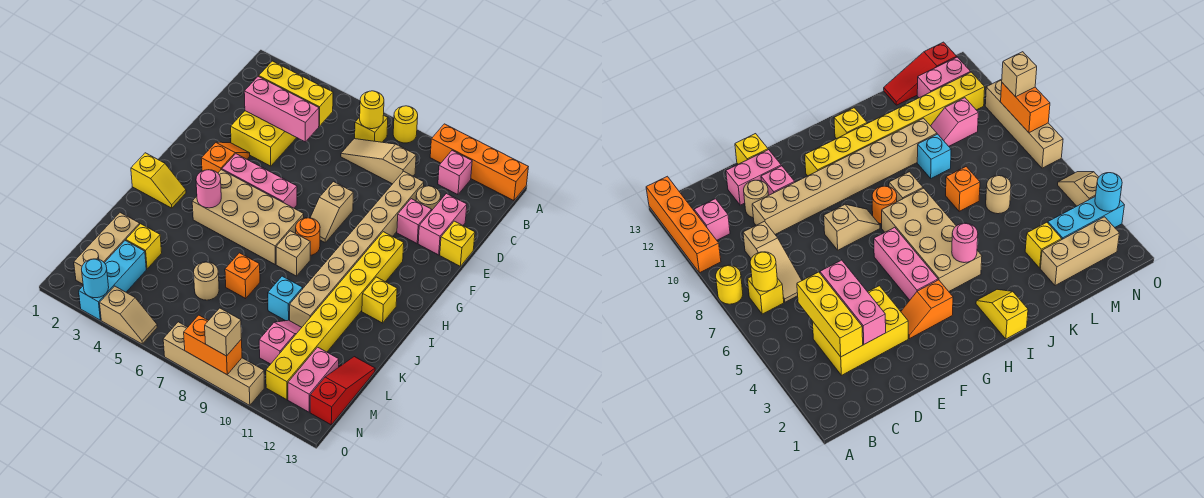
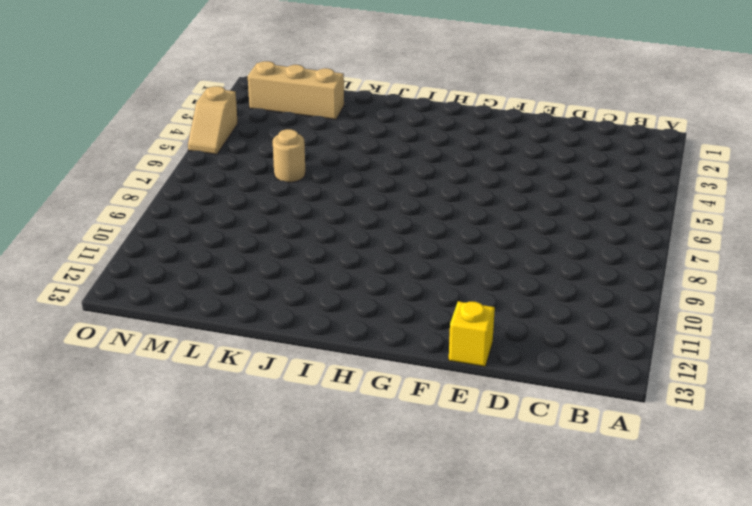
none -> yellow 1x1 round brick [393,106,418,143]
none -> orange 1x4 brick [430,124,528,201]
none -> yellow 1x1 brick [355,115,388,142]
none -> pink 1x1 brick [438,151,472,195]

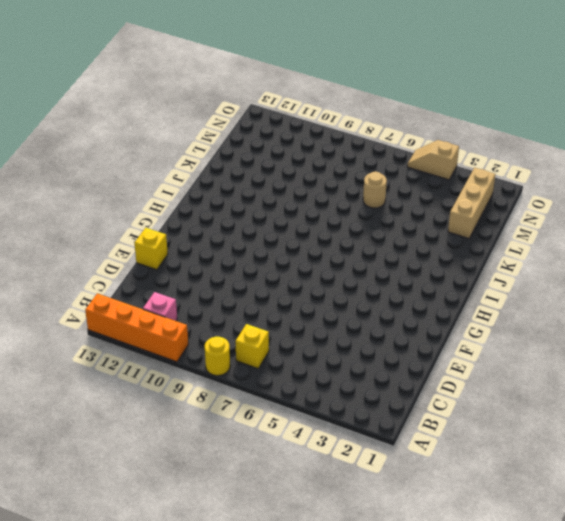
none -> yellow 2x3 brick [231,111,297,166]
none -> tan 1x3 slope [341,139,416,184]
none -> tan 1x8 brick [290,171,424,327]
none -> tan 1x1 round brick [416,186,441,211]

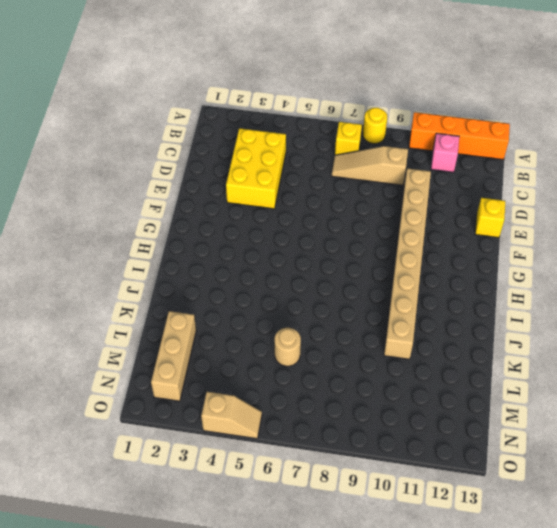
none -> tan 1x1 round brick [416,186,441,211]
none -> pink 1x2 brick [418,194,467,255]
none -> pink 1x1 brick [397,199,431,243]
none -> orange 1x2 slope [201,142,250,173]

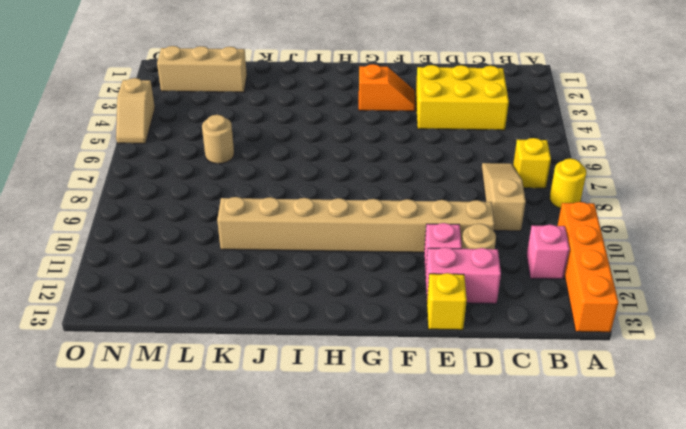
none -> tan 1x2 slope [310,182,353,242]
none -> pink 1x3 brick [222,154,297,208]
none -> yellow 1x8 brick [266,232,404,400]
none -> tan 2x4 brick [192,170,304,264]

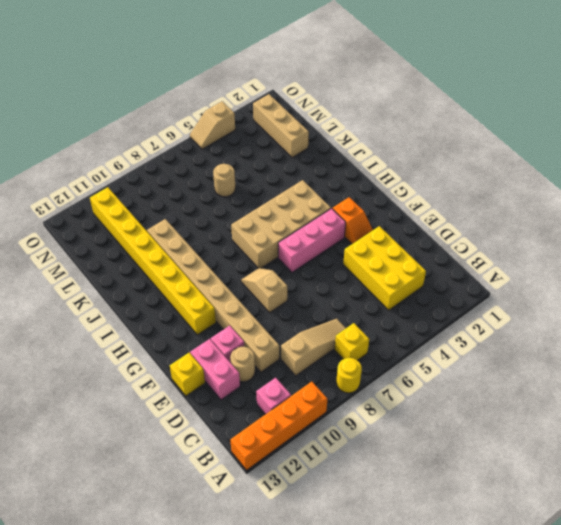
none -> orange 1x1 round brick [296,218,320,255]
none -> yellow 1x2 slope [131,153,186,208]
none -> tan 1x1 brick [276,231,310,276]
none -> yellow 1x1 brick [362,277,397,323]

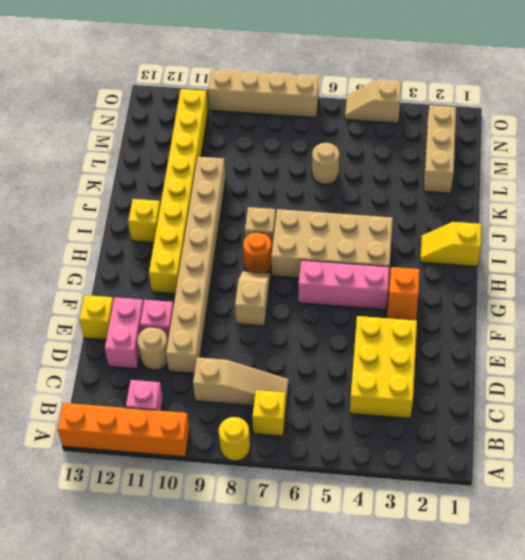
none -> orange 1x1 brick [225,253,260,299]
none -> cyan 1x1 brick [268,276,303,321]
none -> yellow 1x1 brick [126,224,162,269]
none -> pink 1x2 slope [259,320,302,364]

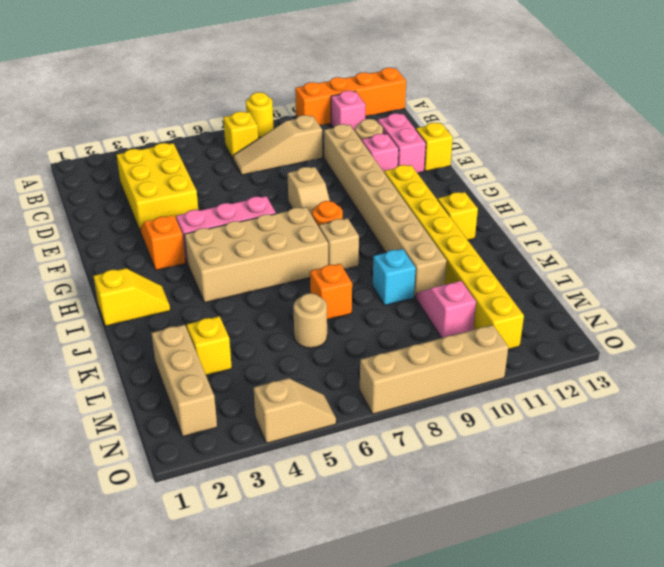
none -> red 1x3 slope [310,357,375,425]
none -> cyan 1x3 brick [79,241,146,320]
none -> pink 1x2 brick [288,347,339,412]
none -> yellow 1x1 round brick [360,91,384,129]

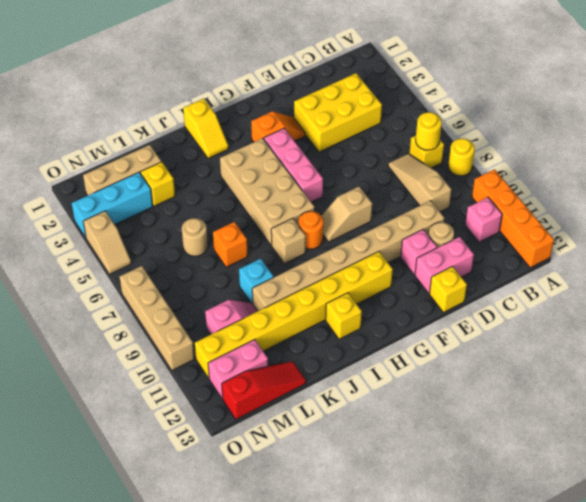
none -> yellow 1x3 brick [259,61,333,126]
none -> pink 1x3 brick [244,76,319,142]
none -> pink 1x1 round brick [196,170,221,208]
none -> cyan 1x1 round brick [82,259,109,298]

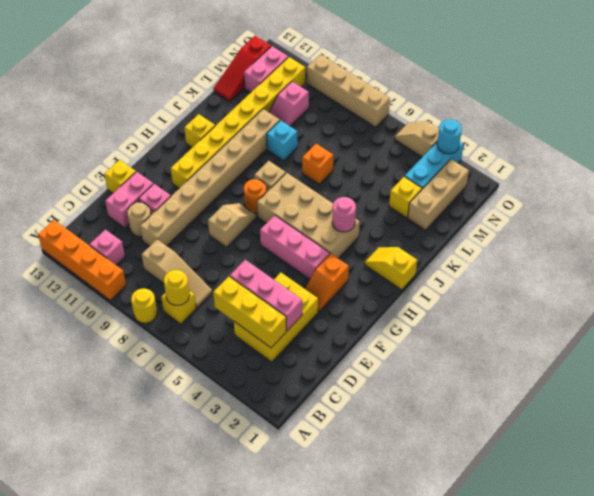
none -> tan 1x1 round brick [193,262,219,300]
none -> orange 1x2 brick [184,315,242,375]
none -> tan 1x1 brick [205,308,242,356]

